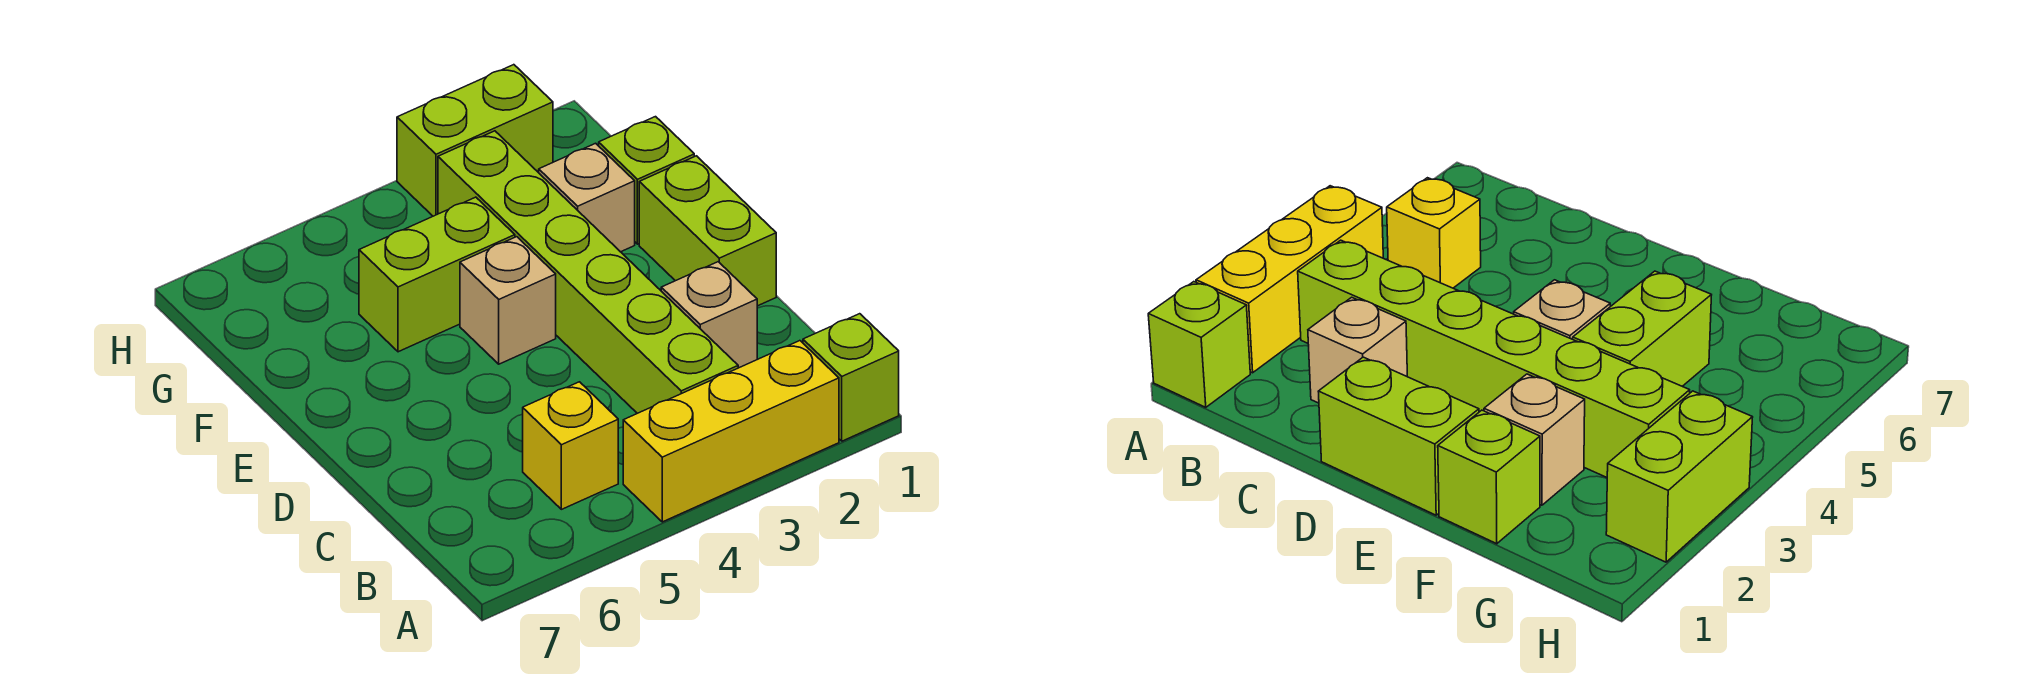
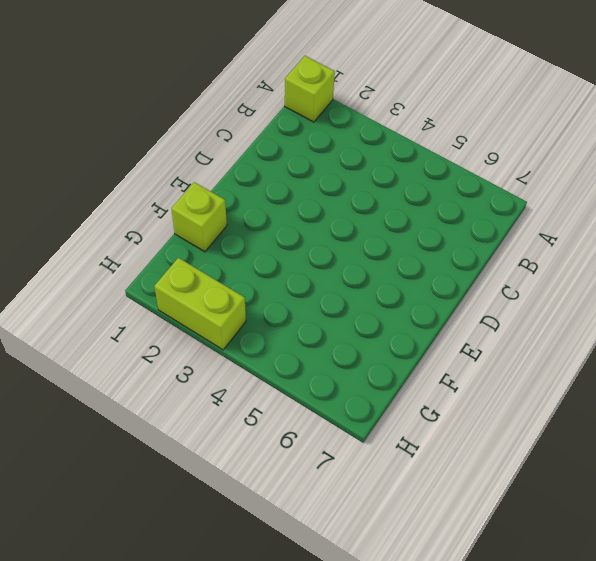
none -> yellow 1x3 brick [623,341,839,522]
none -> lime 1x6 brick [438,131,738,413]

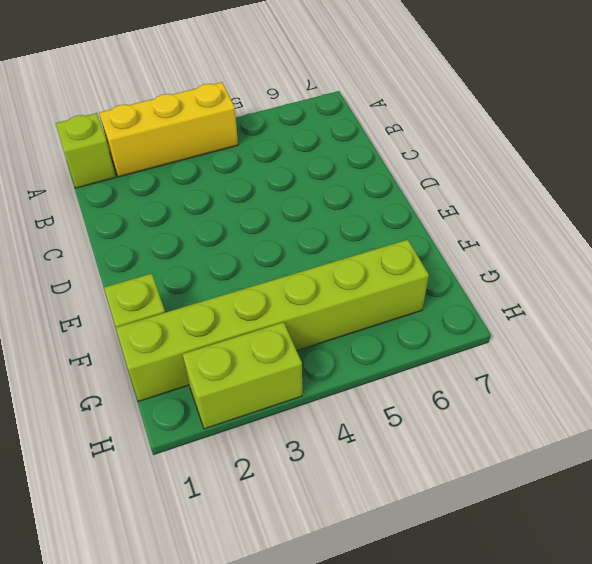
lime 1x6 brick [116,240,429,401] -> lime 1x6 brick turned to [438,131,738,413]
none -> yellow 1x1 brick [523,382,618,509]
none -> tan 1x1 brick [661,262,757,368]

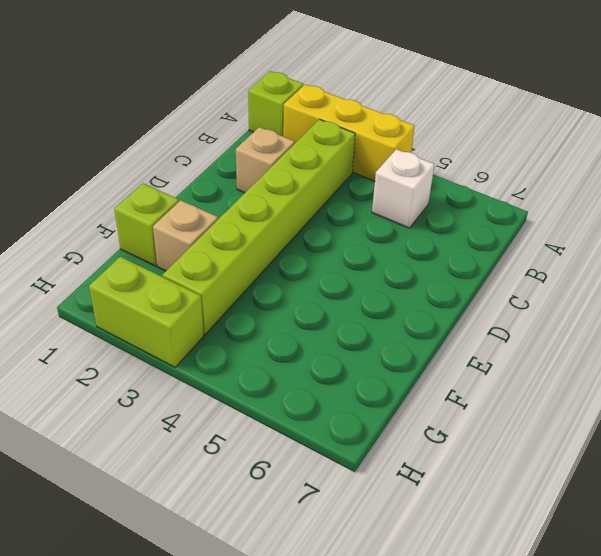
white 1x1 brick [372,149,434,228] -> yellow 1x1 brick [523,382,618,509]
none -> lime 1x2 brick [639,156,776,306]
none -> tan 1x1 brick [460,237,556,364]

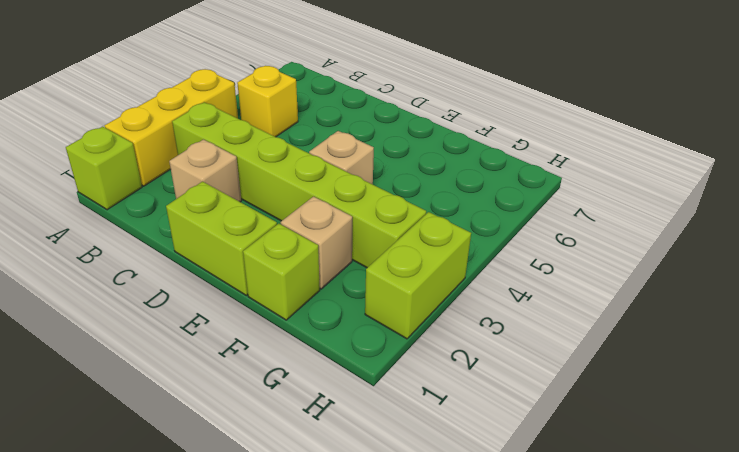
none -> lime 1x2 brick [359,197,515,352]

